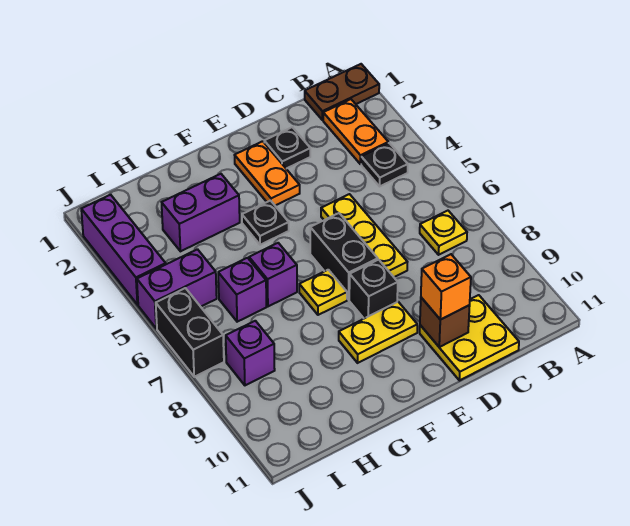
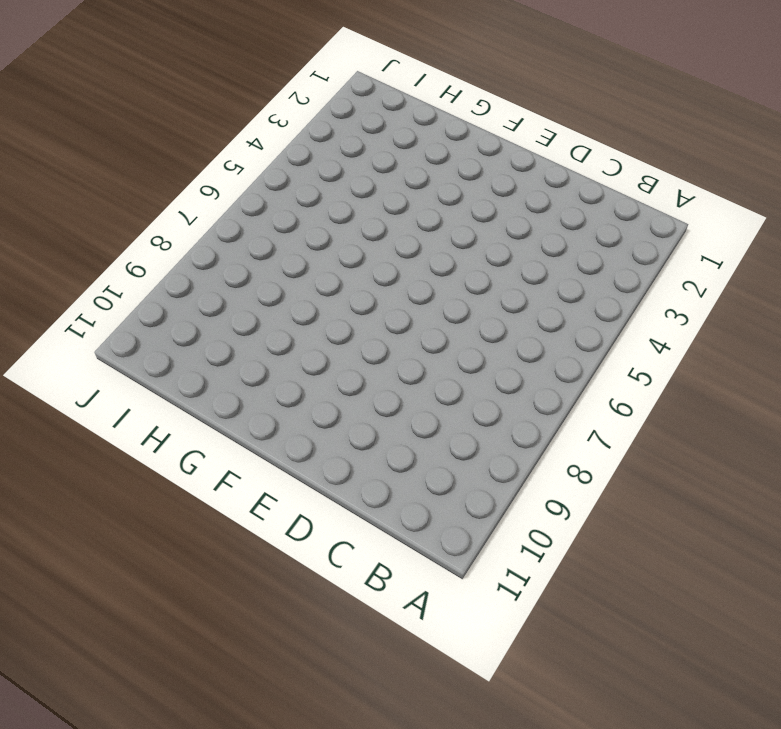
none -> brown 1x2 plate [305,64,379,120]
none -> orange 1x2 plate [323,99,388,164]
none -> black 1x1 plate [361,143,408,186]

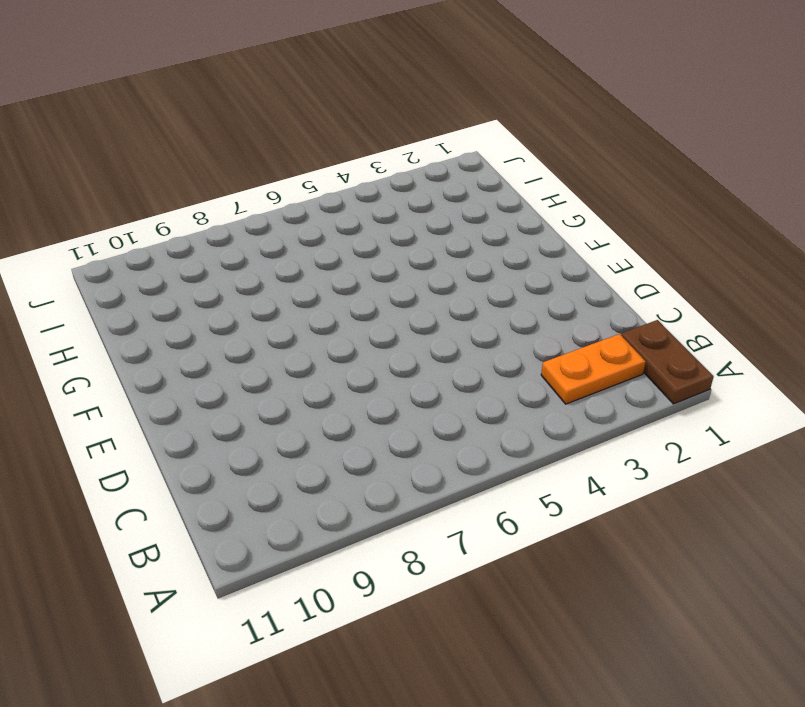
none -> black 1x1 plate [361,143,408,186]
none -> yellow 1x1 plate [420,211,467,255]
none -> yellow 2x2 plate [420,295,519,381]

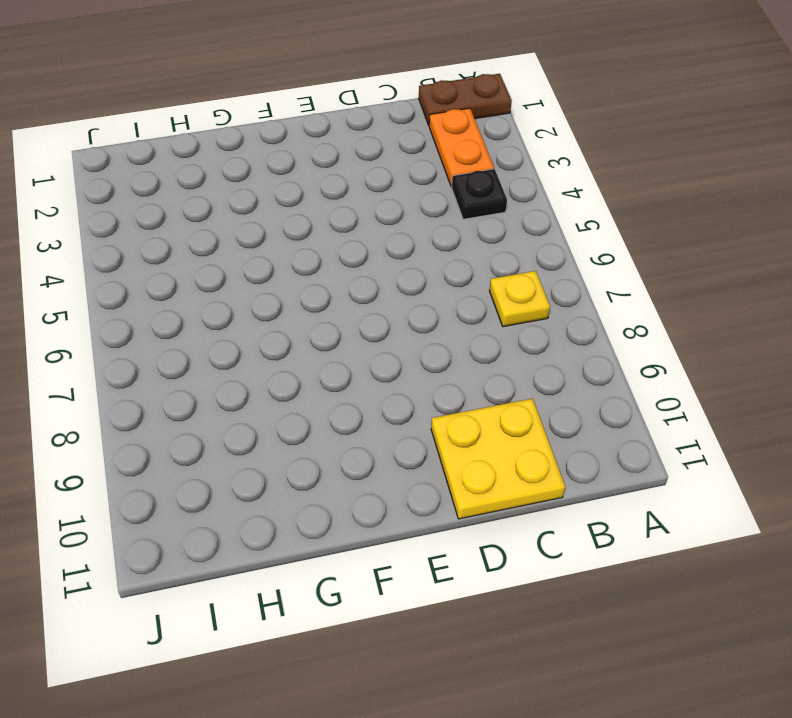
none -> black 1x1 plate [264,127,310,169]
none -> yellow 1x3 plate [321,194,407,277]
none -> orange 1x2 plate [235,141,300,205]

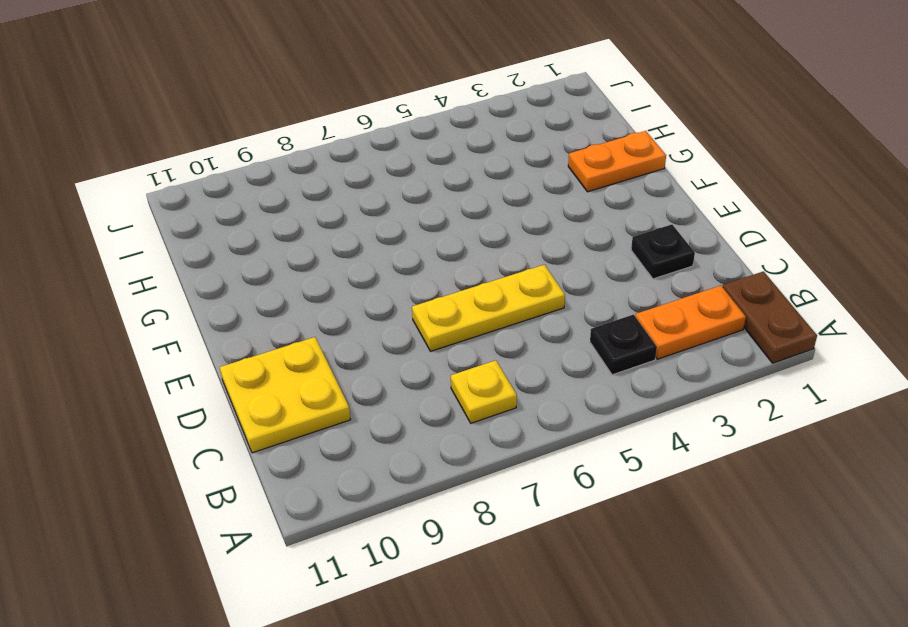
orange 1x2 plate [568,131,666,192] -> orange 1x2 plate moved to [235,141,300,205]
none -> black 1x2 brick [310,213,378,300]
none -> black 1x1 brick [349,260,398,318]
none -> yellow 1x2 plate [339,302,417,363]

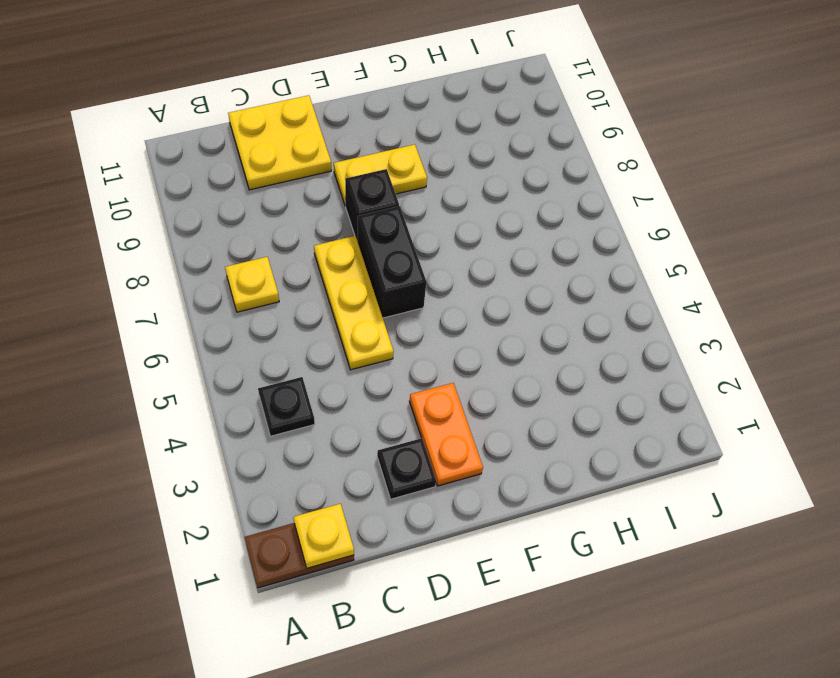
yellow 1x1 plate [293,504,354,568] -> yellow 1x1 plate moved to [299,270,347,315]
none -> orange 1x2 plate [323,99,388,164]
none -> black 1x1 plate [242,201,289,245]
none -> purple 1x2 brick [162,174,240,251]

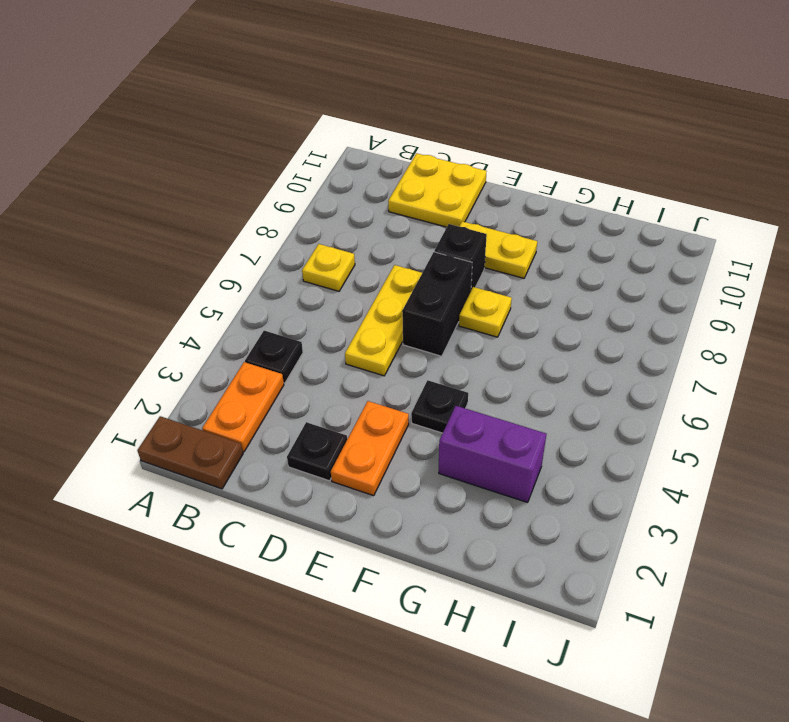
none -> purple 1x1 brick [249,243,297,306]
none -> purple 1x1 brick [218,258,266,322]
none -> purple 1x2 brick [137,249,217,329]

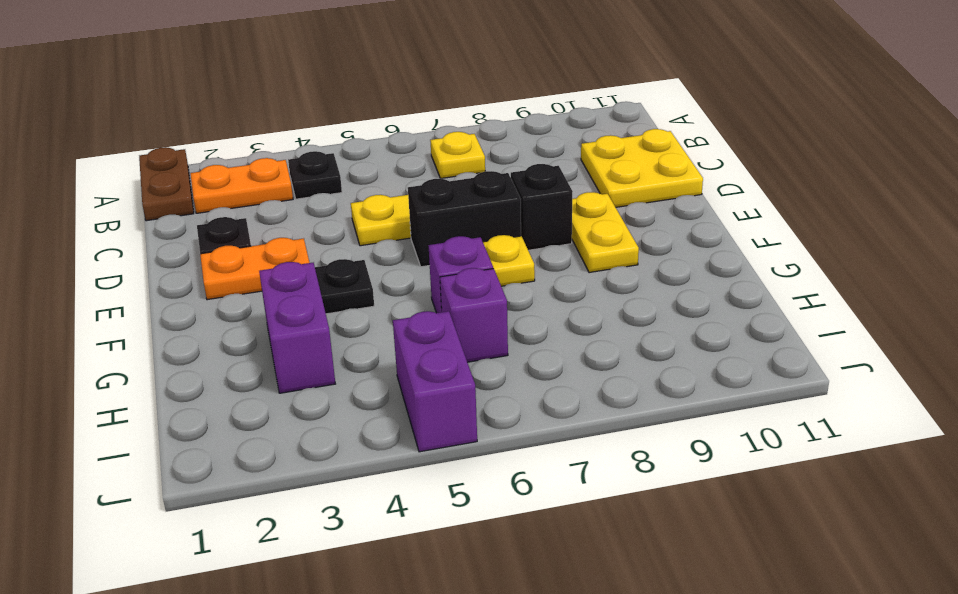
none -> purple 1x1 brick [226,321,275,385]
none -> purple 1x3 brick [81,195,166,305]
none -> black 1x2 brick [156,288,224,377]

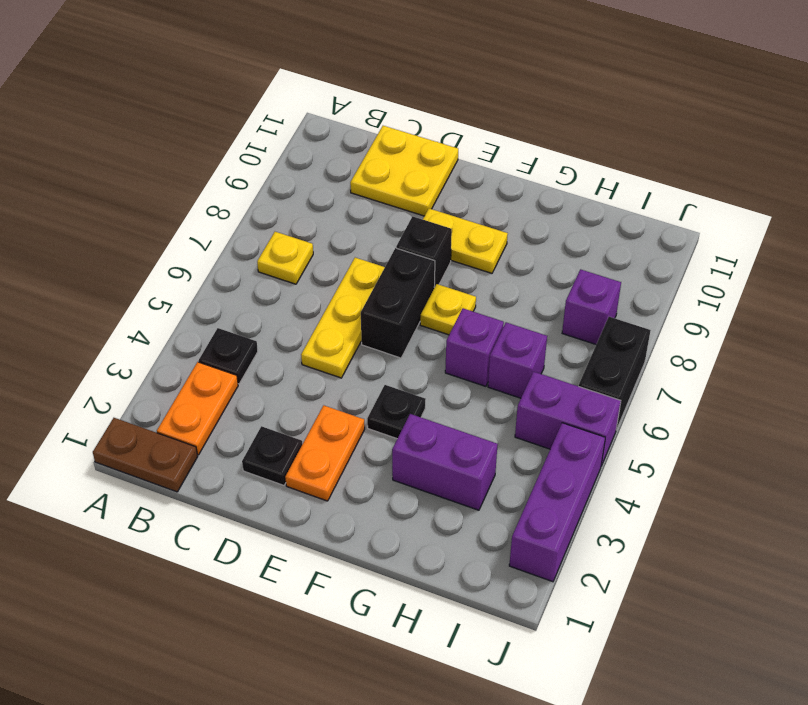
none -> brown 1x1 brick [420,298,470,347]
none -> orange 1x1 brick [421,254,471,320]

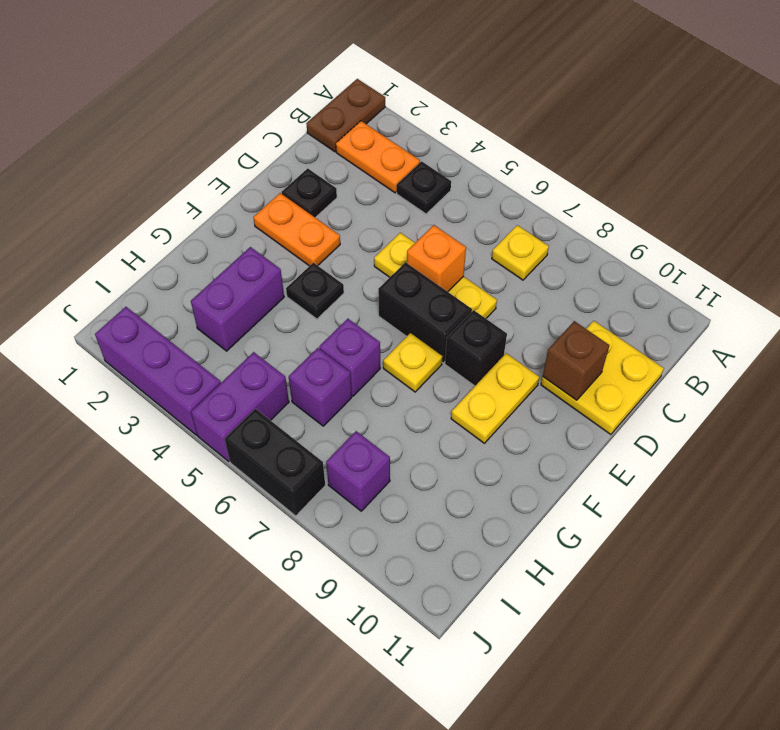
orange 1x1 brick [407,225,466,292] -> orange 1x1 brick moved to [421,254,471,320]

